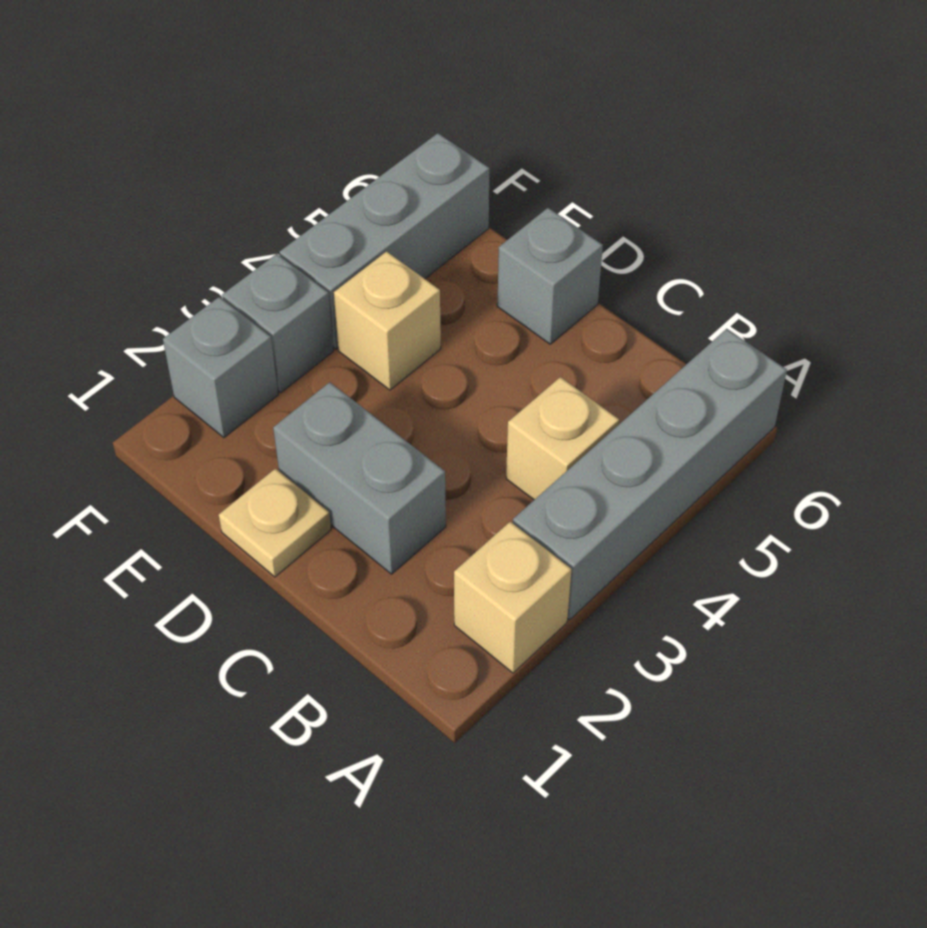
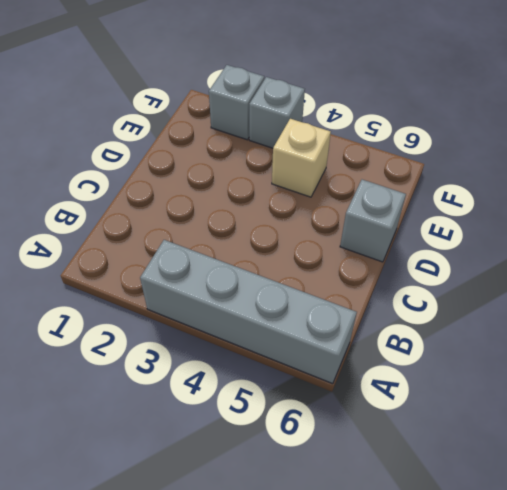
none -> tan 1x1 brick [454,522,571,673]
none -> tan 1x1 brick [506,377,619,500]

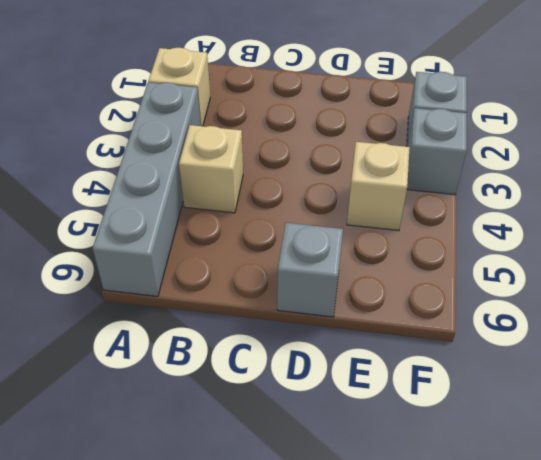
none -> grey 1x2 brick [273,382,446,574]
none -> tan 1x1 plate [219,469,331,577]

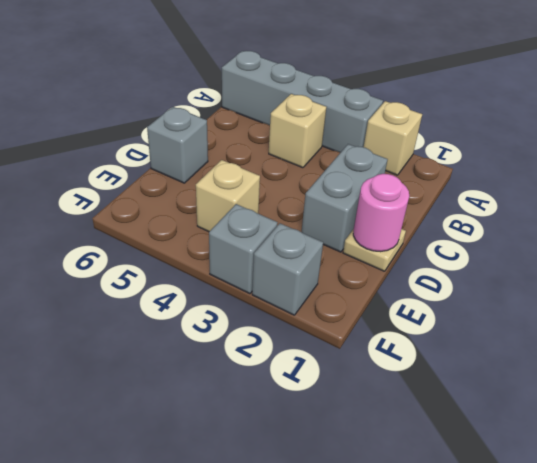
pink 1x1 round brick [353,174,409,252] -> none
none -> grey 1x3 brick [280,133,489,349]

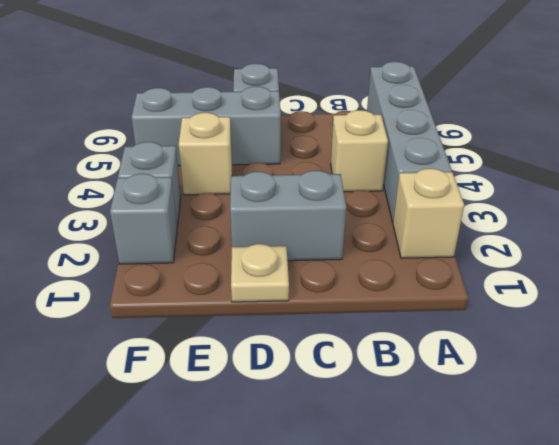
grey 1x3 brick [131,87,281,166] -> grey 1x3 brick turned to [280,133,489,349]

